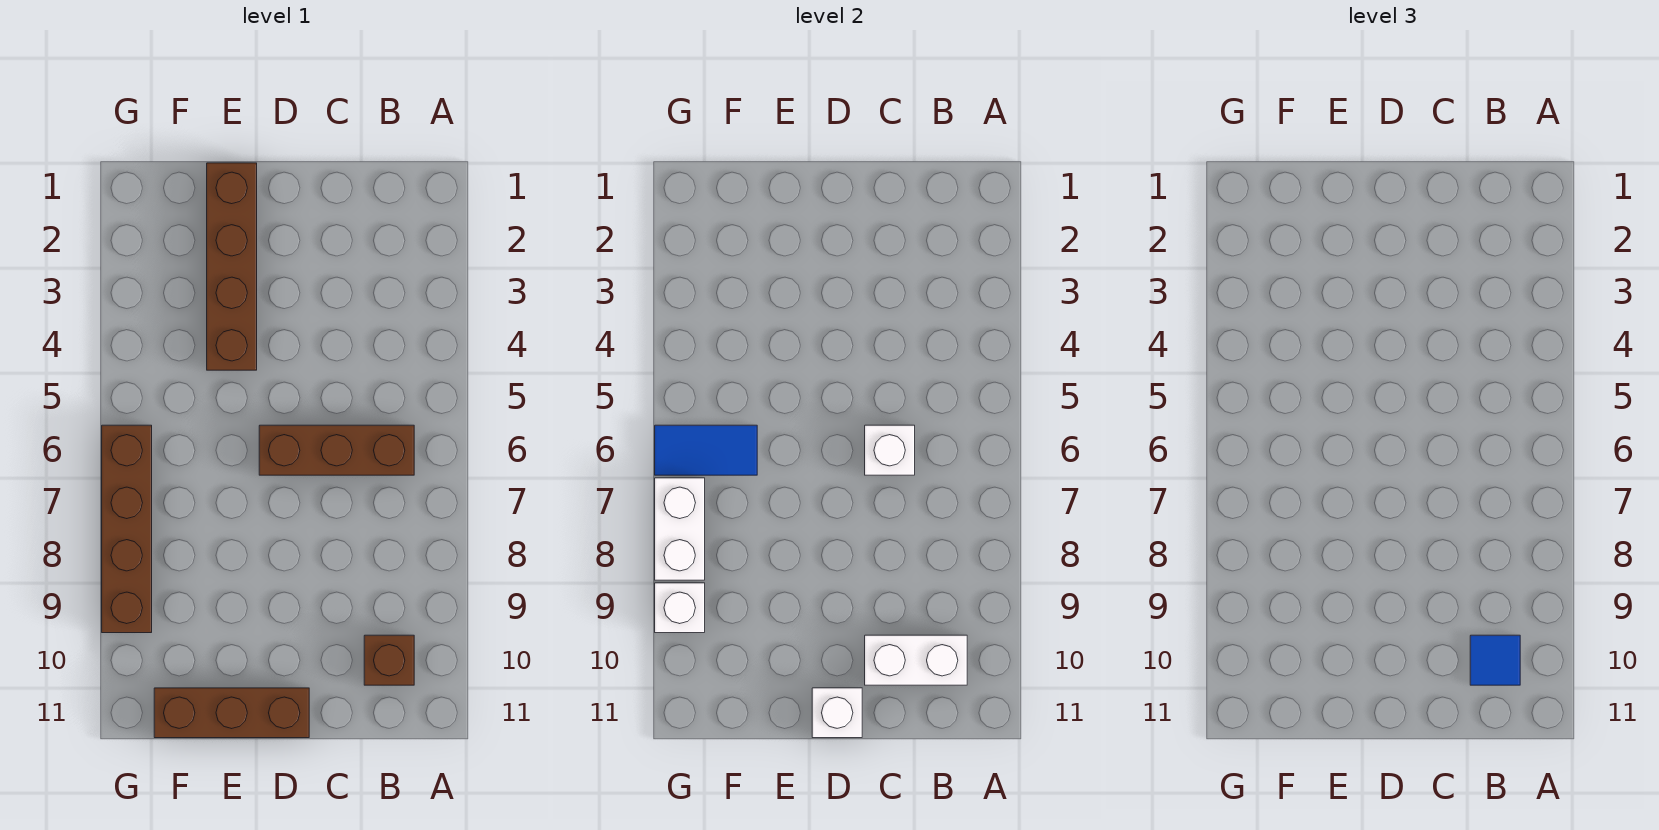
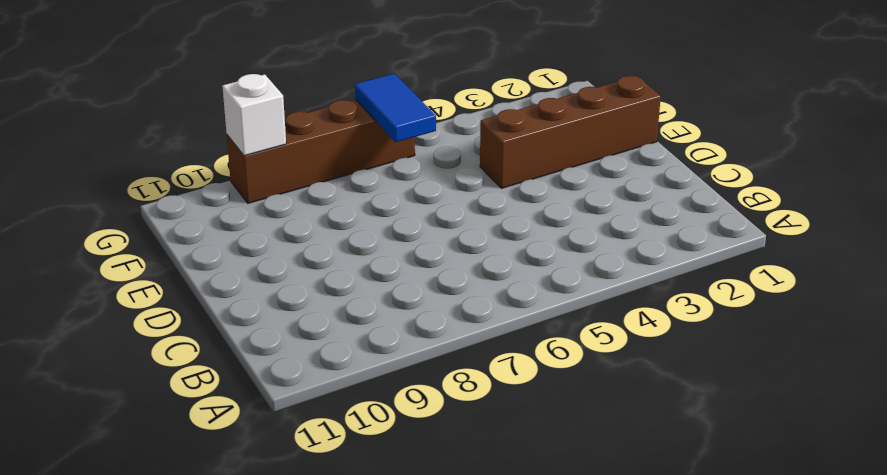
none -> brown 1x3 brick [259,425,414,475]
none -> brown 1x1 brick [364,635,414,685]
none -> brown 1x3 brick [154,688,309,738]

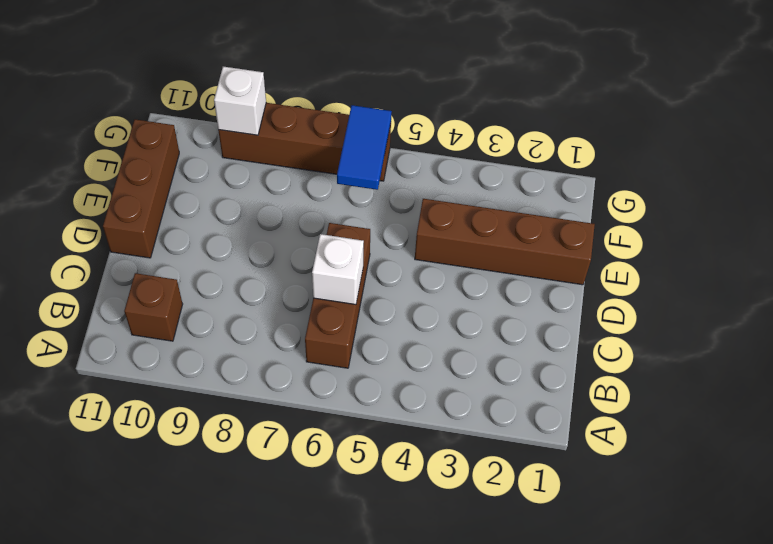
none -> white 1x2 brick [865,635,967,685]
none -> white 1x1 brick [812,688,862,738]
none -> white 1x2 brick [655,478,705,580]

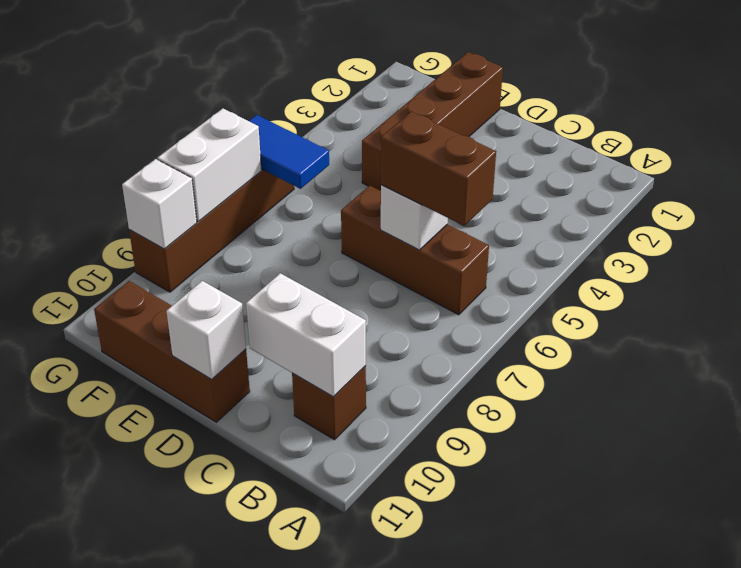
brown 1x2 brick [381,112,496,226] -> none
none -> blue 1x1 tile [1470,635,1520,685]

